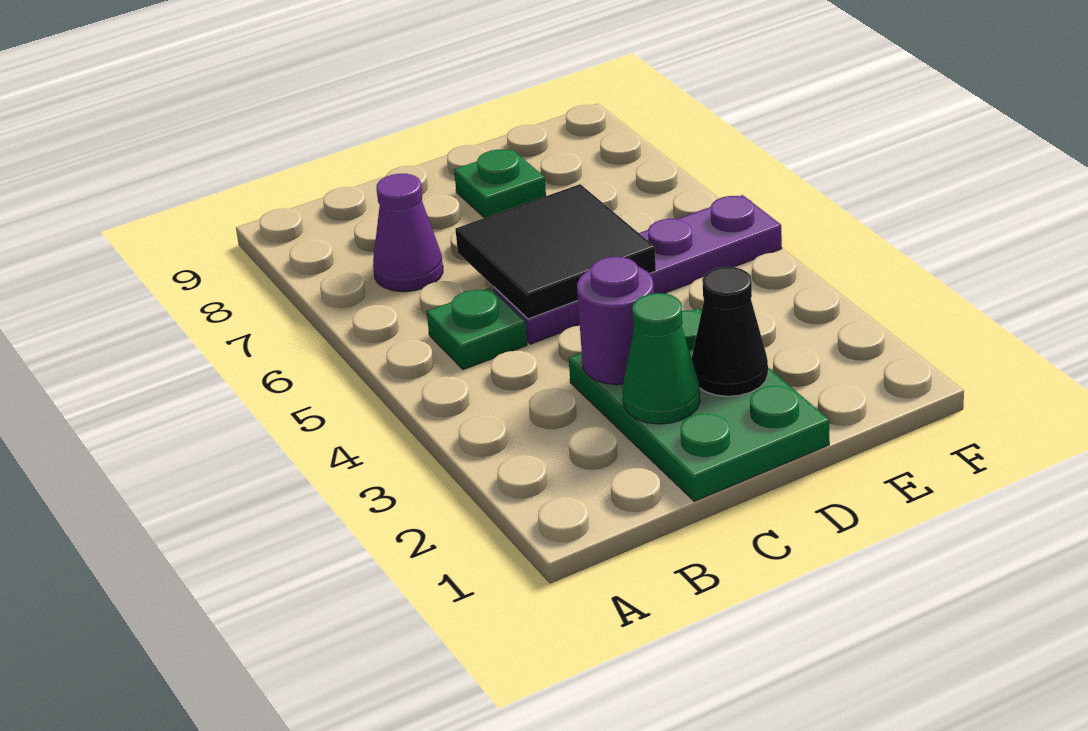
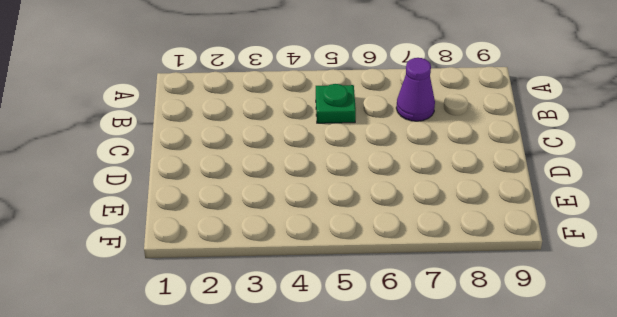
none -> green 2x3 plate [569,308,829,501]
none -> purple 1x4 plate [493,195,782,344]

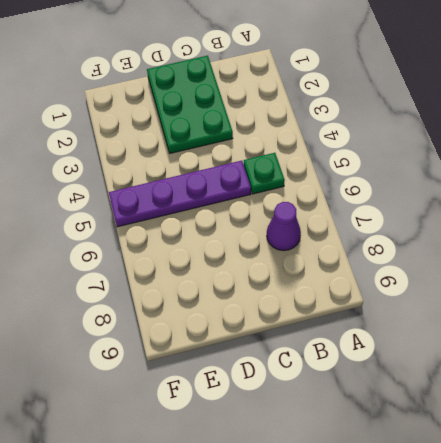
none -> green 1x1 plate [454,149,546,218]
none -> green 1x1 cone [622,293,700,424]

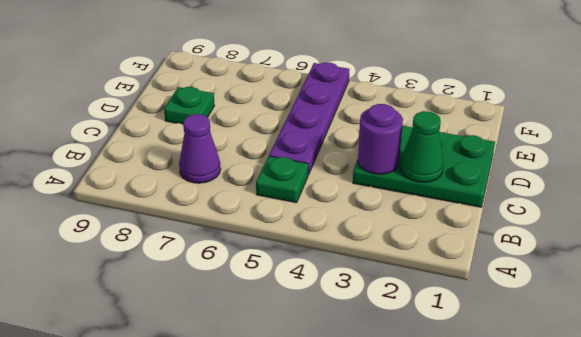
none -> black 2x2 tile [455,184,656,319]
none -> black 1x1 cone [692,267,768,396]

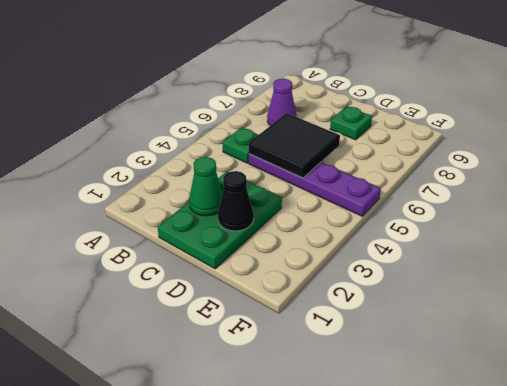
none -> purple 1x1 round brick [577,257,654,385]

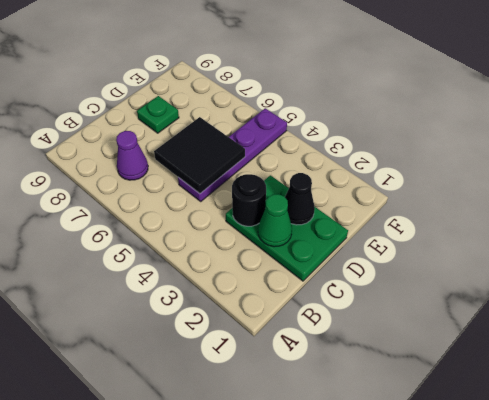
black 1x1 round brick [232,174,266,226] -> purple 1x1 round brick [577,257,654,385]
none -> green 1x1 plate [427,288,527,370]

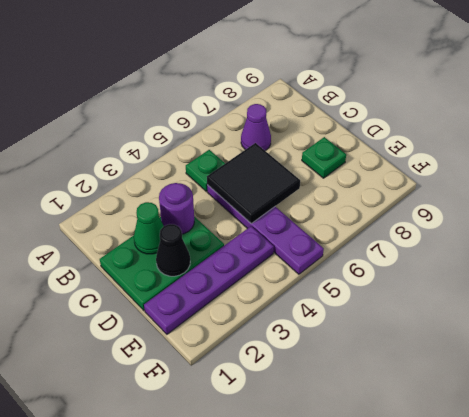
purple 1x4 plate [144,226,274,334] -> none

